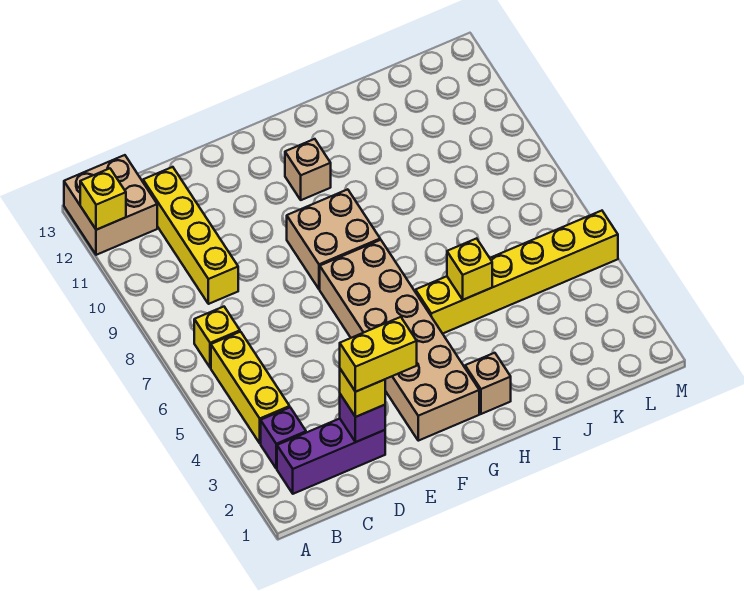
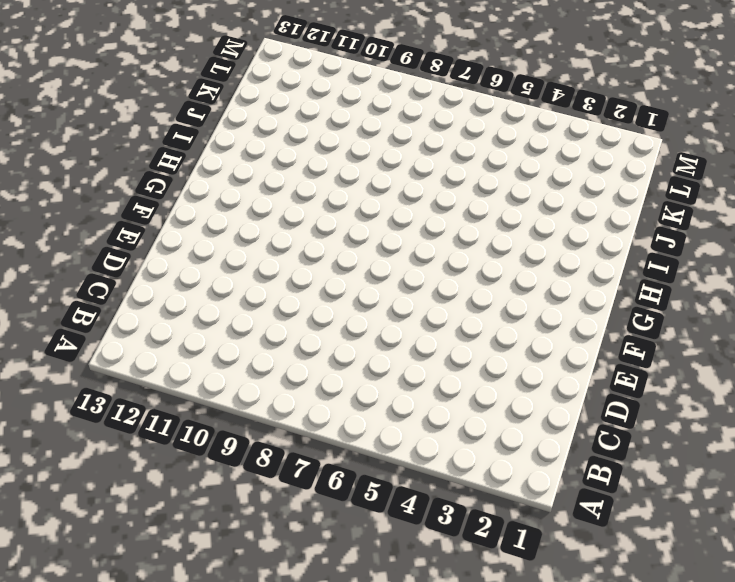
none -> tan 2x2 brick [64,155,157,255]
none -> purple 1x3 brick [277,419,385,494]
none -> purple 1x1 brick [261,408,306,469]

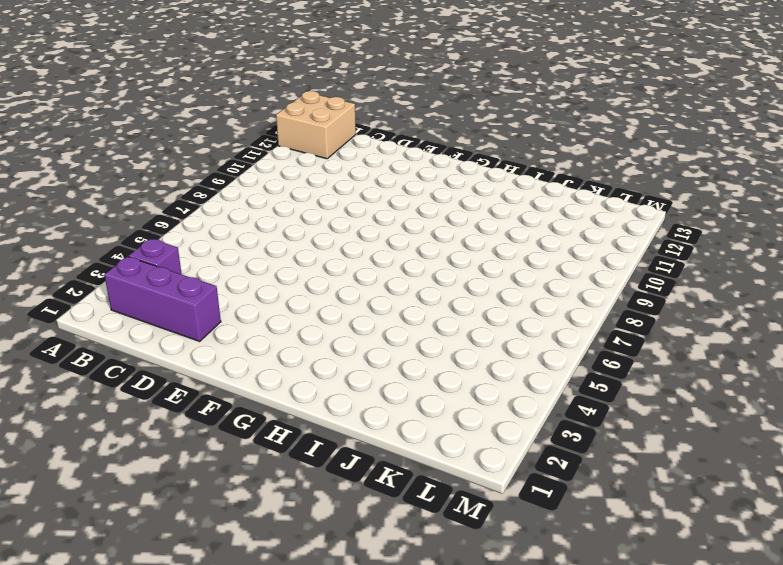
none -> yellow 1x3 brick [211,332,290,443]
none -> yellow 1x1 brick [194,307,240,368]
none -> yellow 1x4 brick [143,167,238,304]

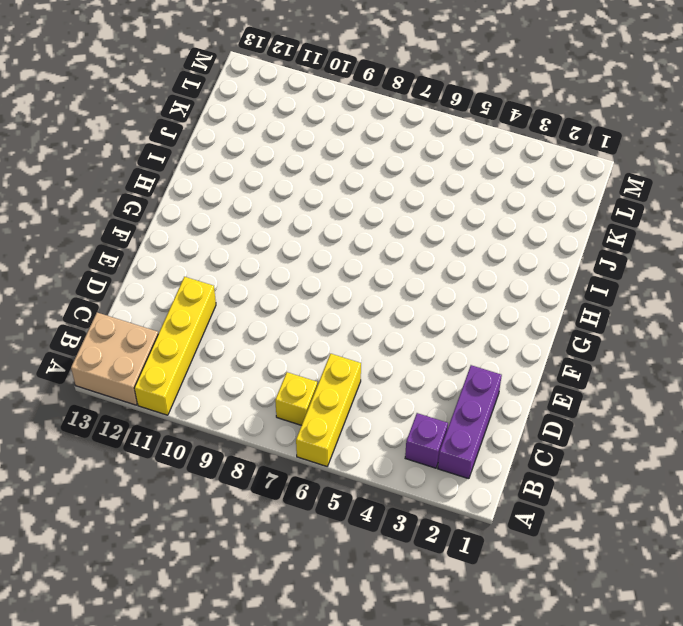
yellow 1x3 brick [296,354,361,466] -> yellow 1x3 brick turned to [211,332,290,443]
yellow 1x4 brick [134,277,216,415] -> yellow 1x4 brick turned to [143,167,238,304]
none -> tan 2x6 brick [320,240,479,441]
none -> tan 2x2 brick [287,189,380,289]
none -> tan 1x1 brick [285,139,331,200]

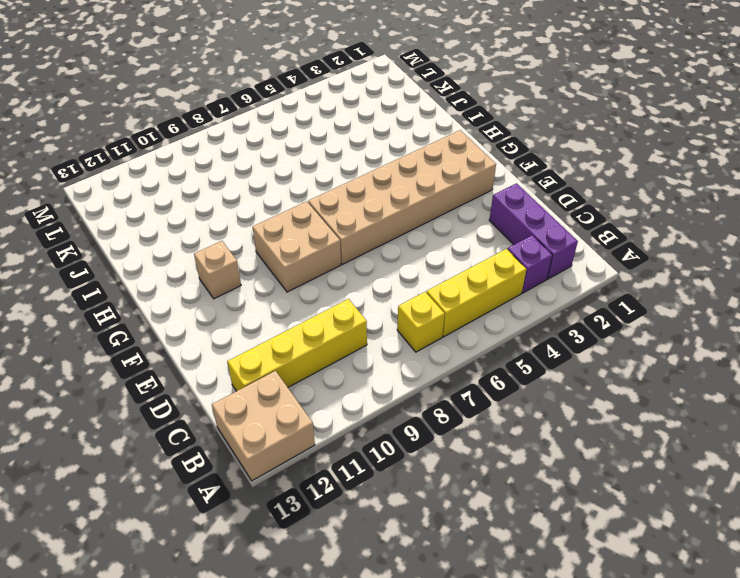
none -> tan 1x1 brick [465,353,511,414]
none -> yellow 1x6 brick [416,211,618,334]
none -> yellow 1x1 brick [80,168,126,230]

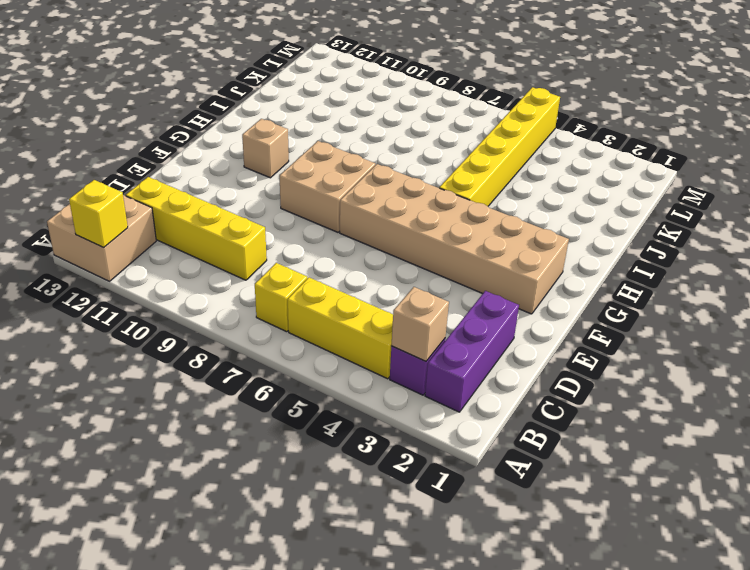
tan 1x1 brick [391,287,449,361] -> tan 1x1 brick moved to [465,353,511,414]
none -> purple 1x1 brick [340,394,385,442]
none -> yellow 1x1 brick [447,238,492,300]
none -> yellow 1x1 brick [340,369,385,417]

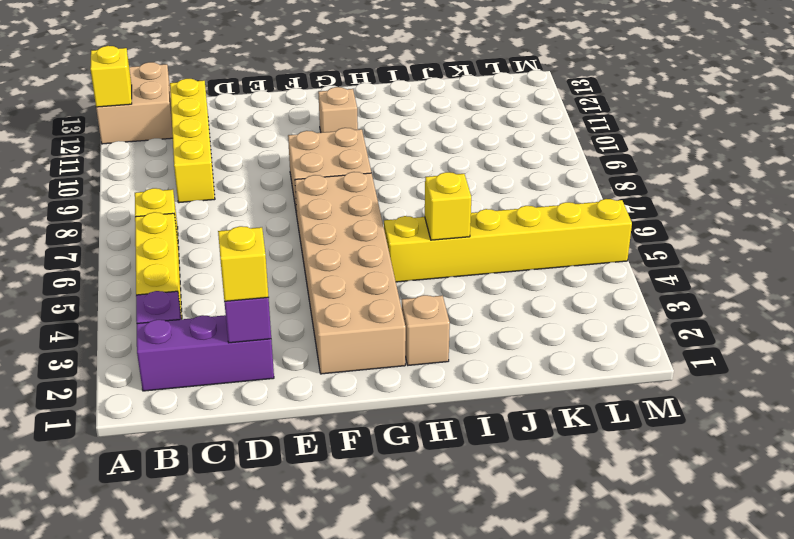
none -> yellow 1x2 brick [340,317,417,392]

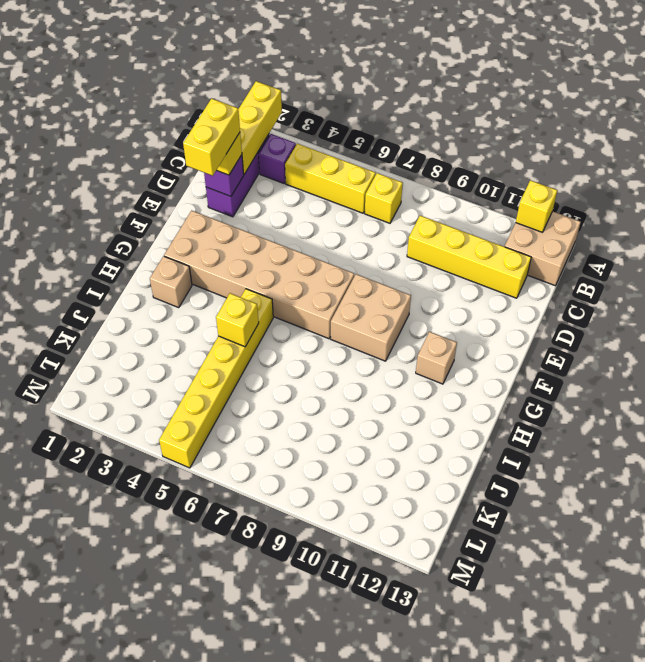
yellow 1x3 brick [238,81,282,174] -> none

